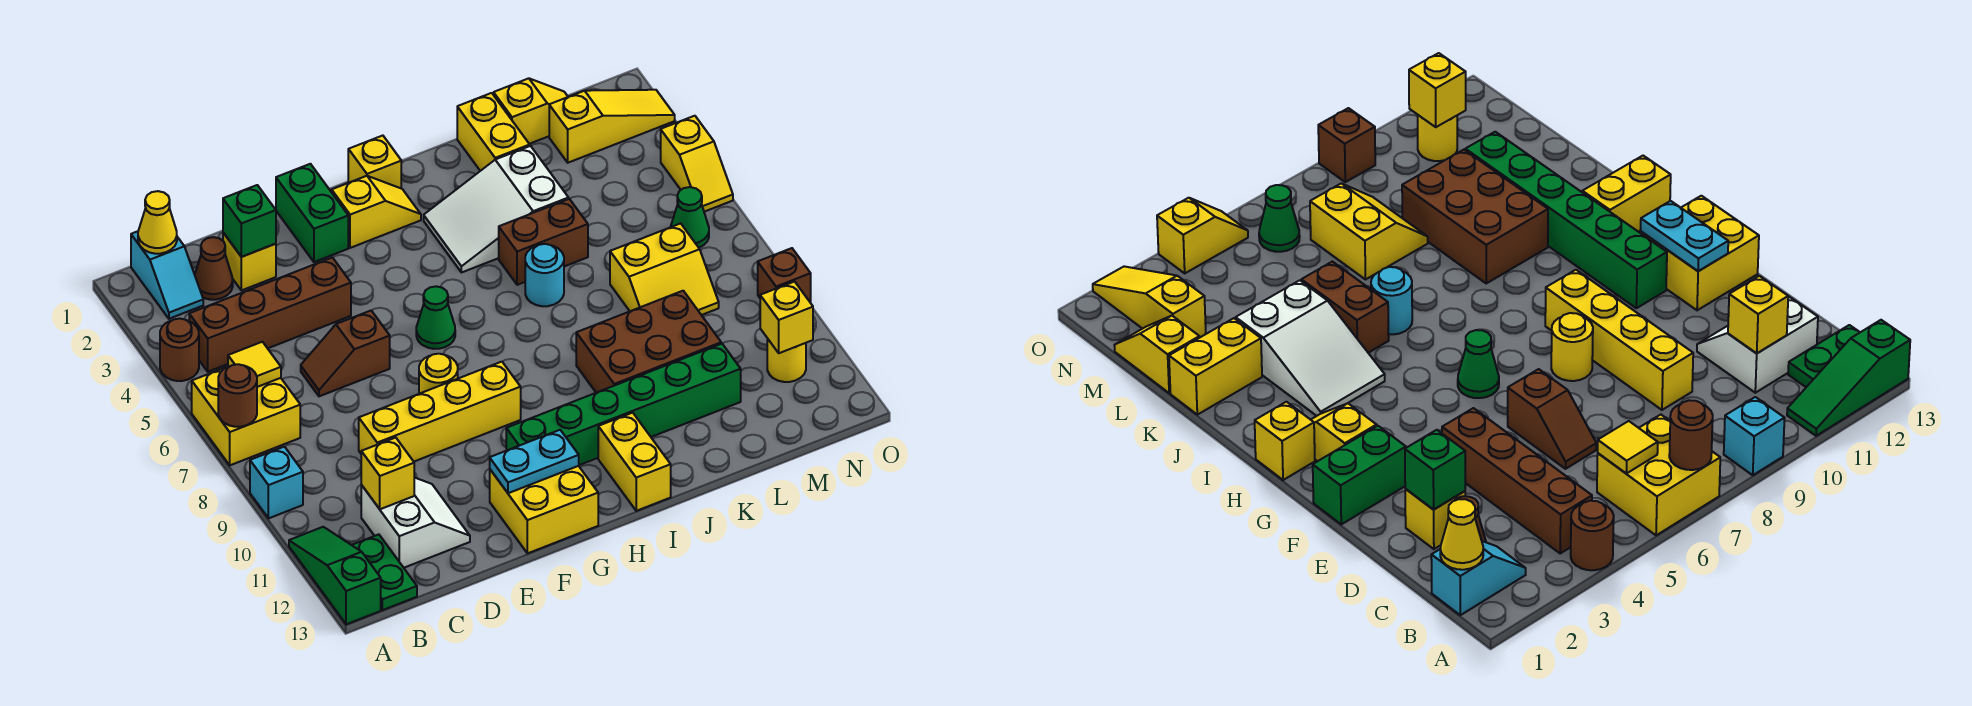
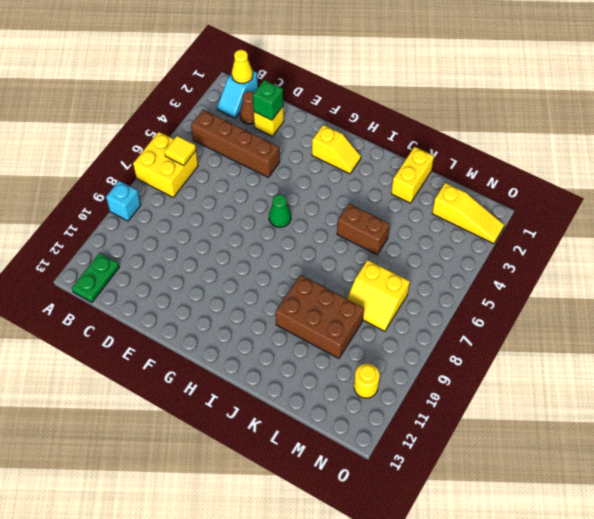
none -> brown 1x1 round brick [160,319,199,381]
none -> green 1x3 slope [289,527,381,624]
none -> white 2x2 slope [361,477,470,568]
none -> brown 1x2 slope [301,311,390,396]

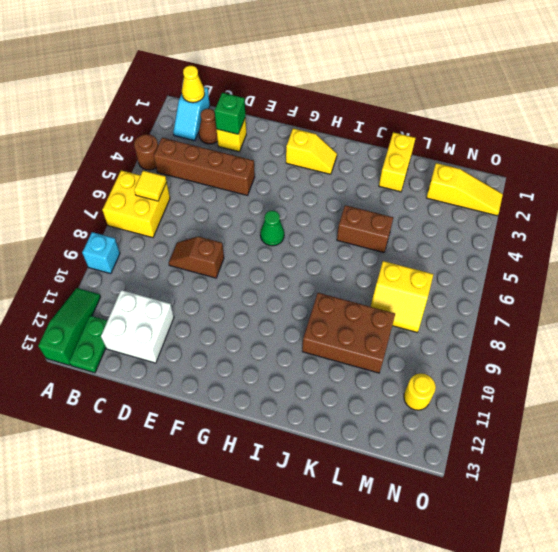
white 2x2 brick [101,290,174,363] -> white 2x2 slope [361,477,470,568]
brown 1x2 slope [169,236,224,278] -> brown 1x2 slope moved to [301,311,390,396]
none -> yellow 1x4 brick [359,362,521,461]
none -> green 1x2 brick [276,164,348,262]
none -> yellow 1x1 round brick [419,354,458,394]
none -> yellow 2x2 brick [490,466,598,553]

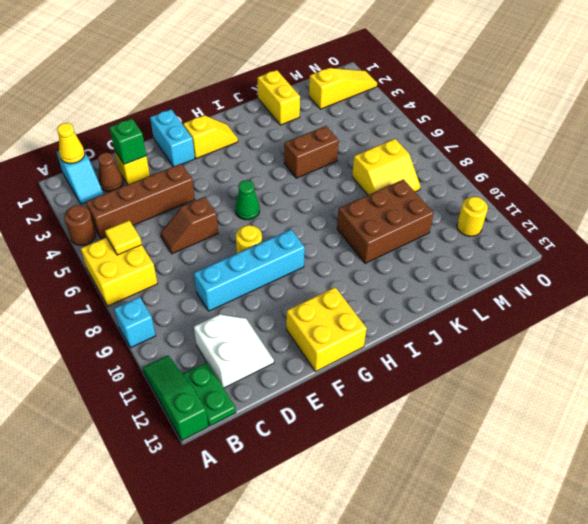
cyan 1x4 brick [194,230,305,311] -> yellow 1x4 brick [359,362,521,461]
cyan 1x2 brick [150,109,195,167] -> green 1x2 brick [276,164,348,262]
none -> green 1x6 brick [506,344,741,465]
none -> yellow 1x1 brick [348,136,401,188]
none -> white 2x3 slope [424,146,569,273]
none -> yellow 1x2 brick [598,413,671,511]

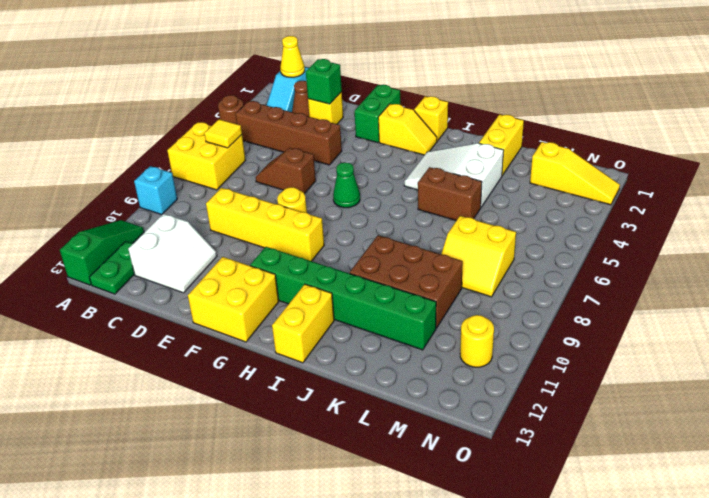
none -> cyan 1x1 round brick [525,244,564,306]
none -> yellow 1x2 slope [494,78,568,144]
none -> green 1x1 cone [671,187,709,248]
none -> yellow 1x2 slope [661,116,733,212]

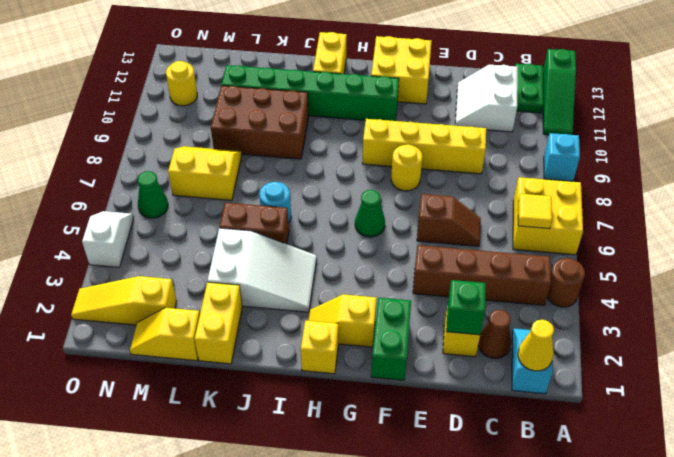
white 1x2 slope [82,211,134,267] -> yellow 1x2 slope [661,116,733,212]
none -> brown 1x1 brick [758,248,811,303]
none -> brown 1x1 round brick [218,364,257,427]
none -> yellow 1x1 brick [361,438,414,509]
none -> cyan 1x2 plate [490,430,579,493]

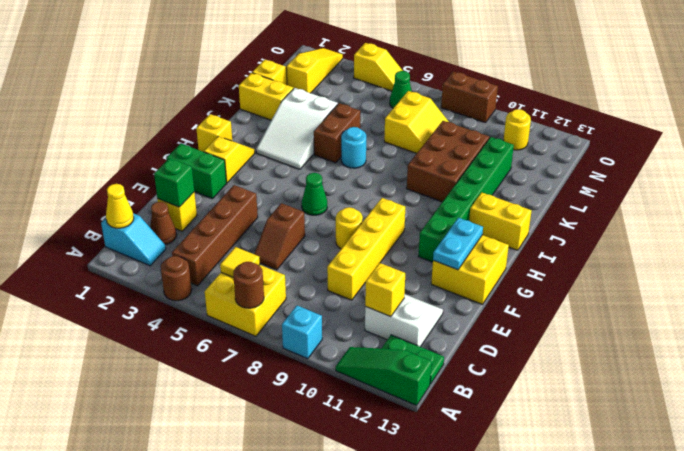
brown 1x2 brick [441,71,498,123] -> brown 1x1 brick [758,248,811,303]
none -> yellow 1x1 brick [760,282,813,353]

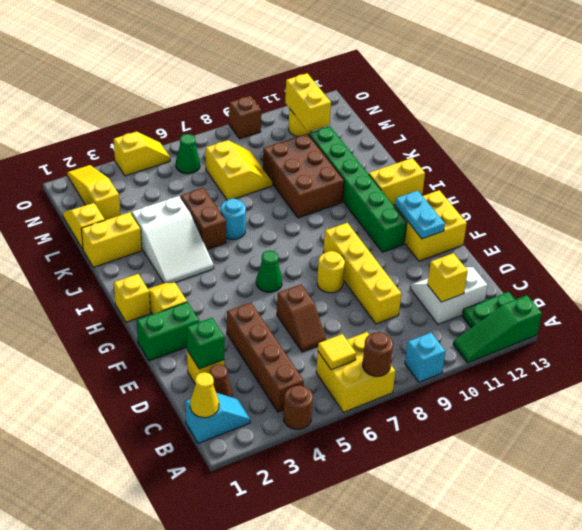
yellow 1x2 brick [285,73,331,132] -> yellow 1x1 brick [760,282,813,353]

